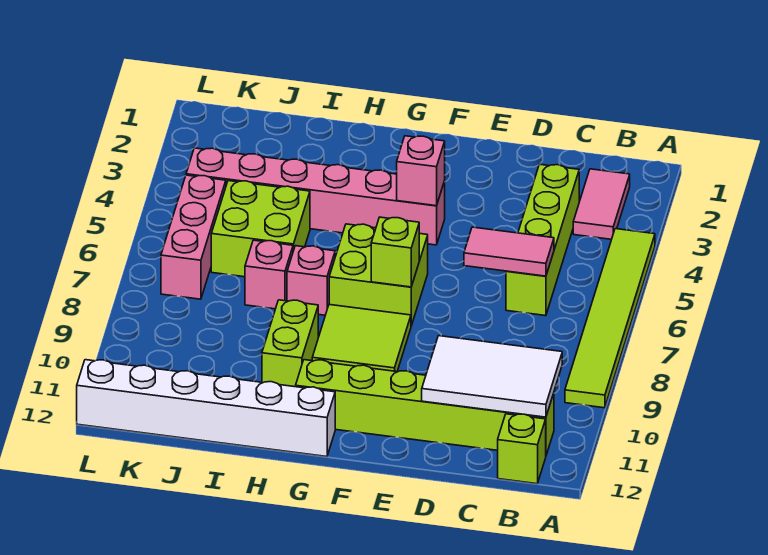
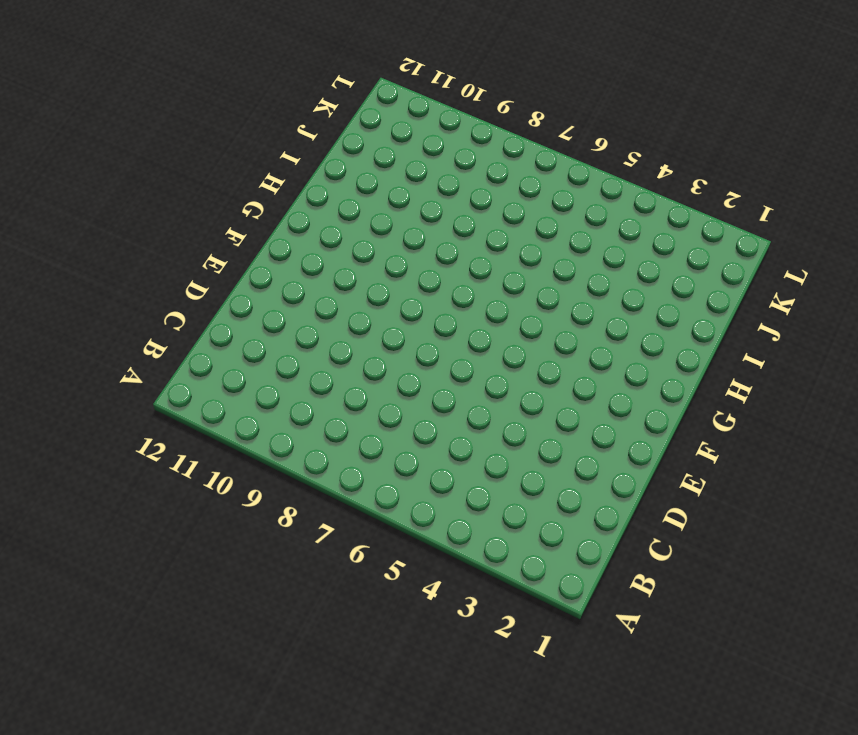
none -> lime 1x6 tile [565,229,655,408]
none -> pink 1x2 tile [573,169,630,239]
none -> lime 1x6 brick [296,360,554,455]

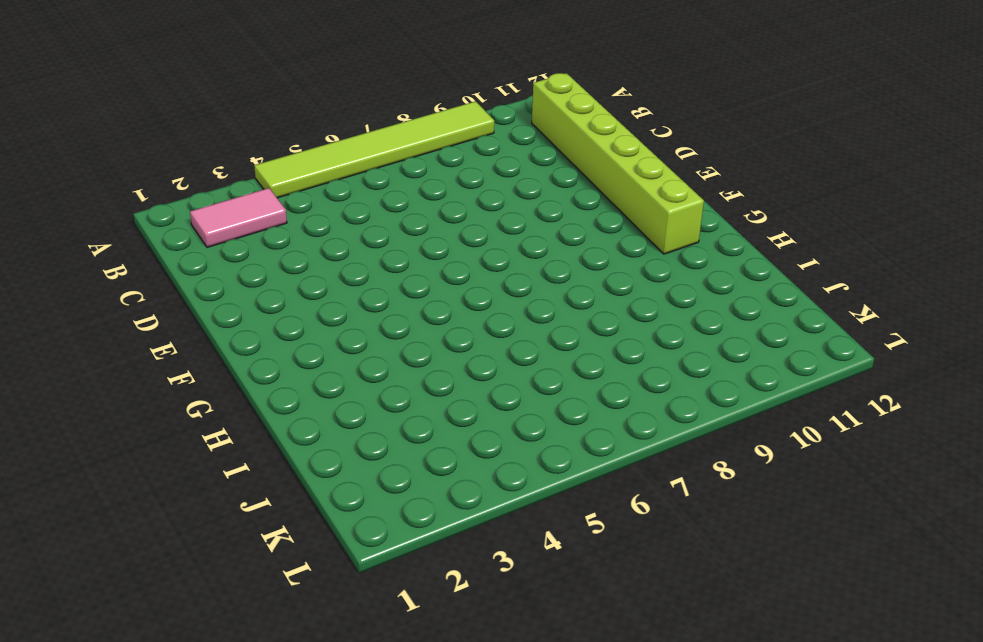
none -> lime 1x1 brick [498,414,546,484]
none -> lime 1x4 brick [506,164,579,316]
none -> pink 1x6 brick [186,148,445,245]

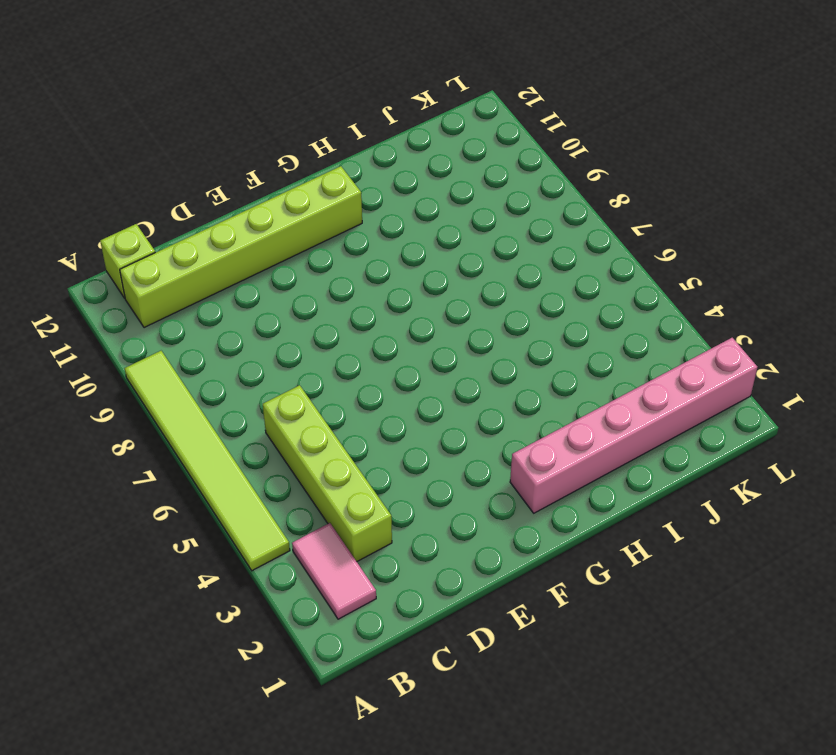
pink 1x6 brick [510,338,757,513] -> pink 1x6 brick moved to [186,148,445,245]
none -> lime 2x2 brick [329,224,428,326]
none -> lime 2x2 tile [312,305,411,372]
none -> white 1x6 brick [77,360,335,457]

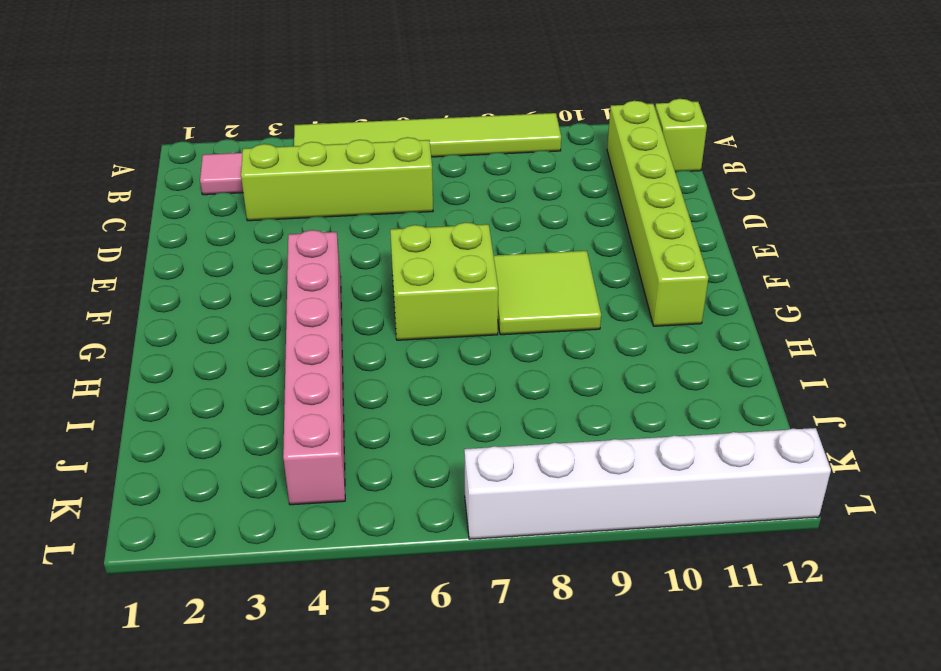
white 1x6 brick [464,428,831,539] -> white 1x6 brick turned to [77,360,335,457]
none -> pink 1x1 brick [287,246,335,315]
none -> lime 1x2 brick [262,300,318,387]
none -> lime 2x2 brick [211,181,310,277]

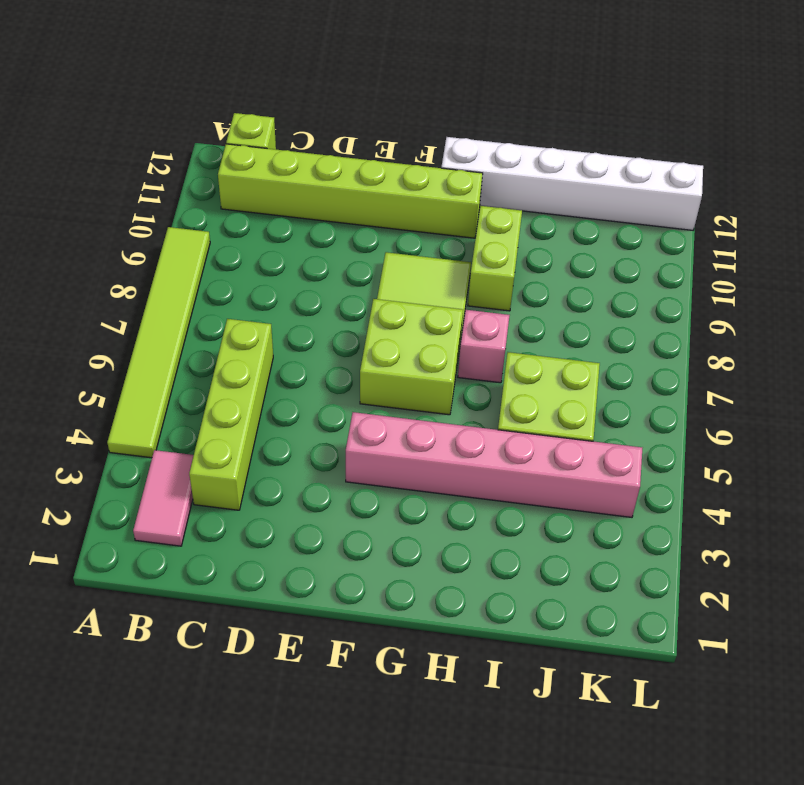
none -> pink 1x1 brick [245,240,293,309]
none -> pink 1x3 brick [161,175,226,299]
none -> white 2x3 tile [422,336,562,417]

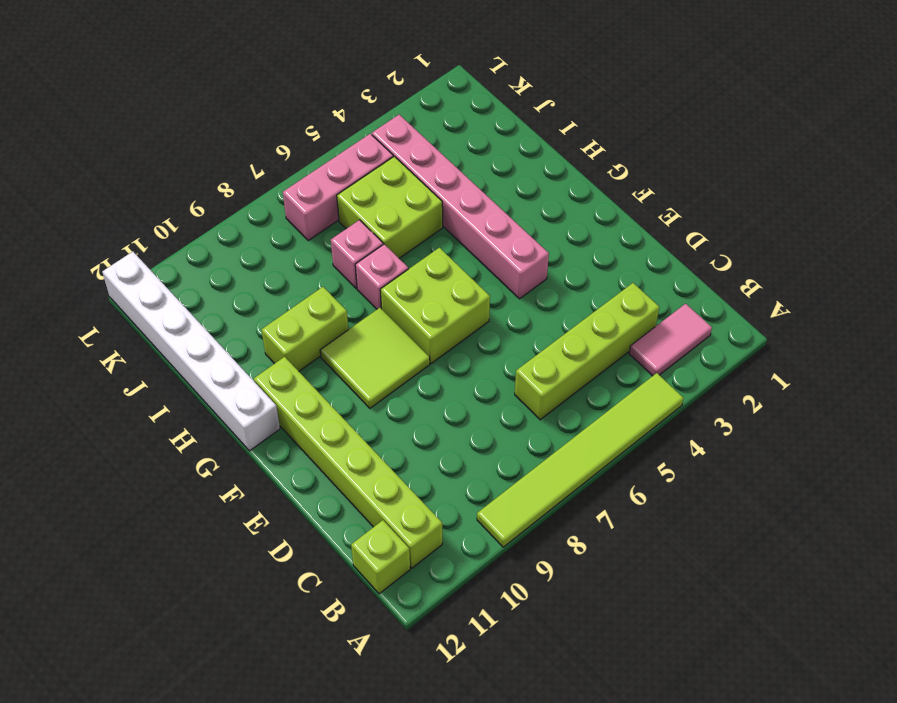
none -> white 2x3 tile [422,336,562,417]
none -> pink 1x2 tile [464,227,554,276]
none -> pink 1x1 brick [397,136,445,206]

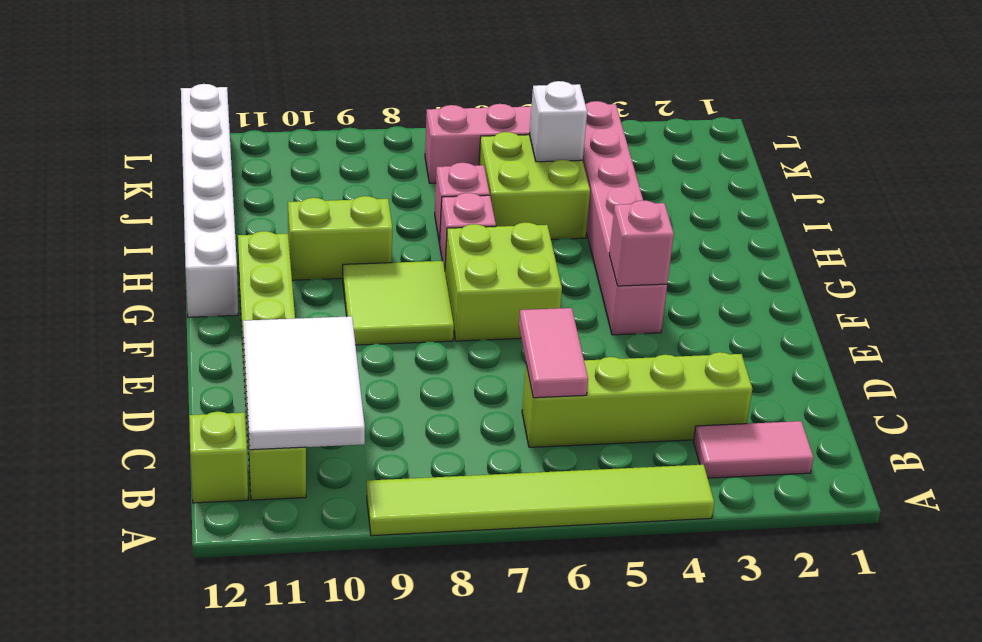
white 1x1 brick [529,81,587,162] -> none
none -> lime 1x1 brick [371,217,419,287]

